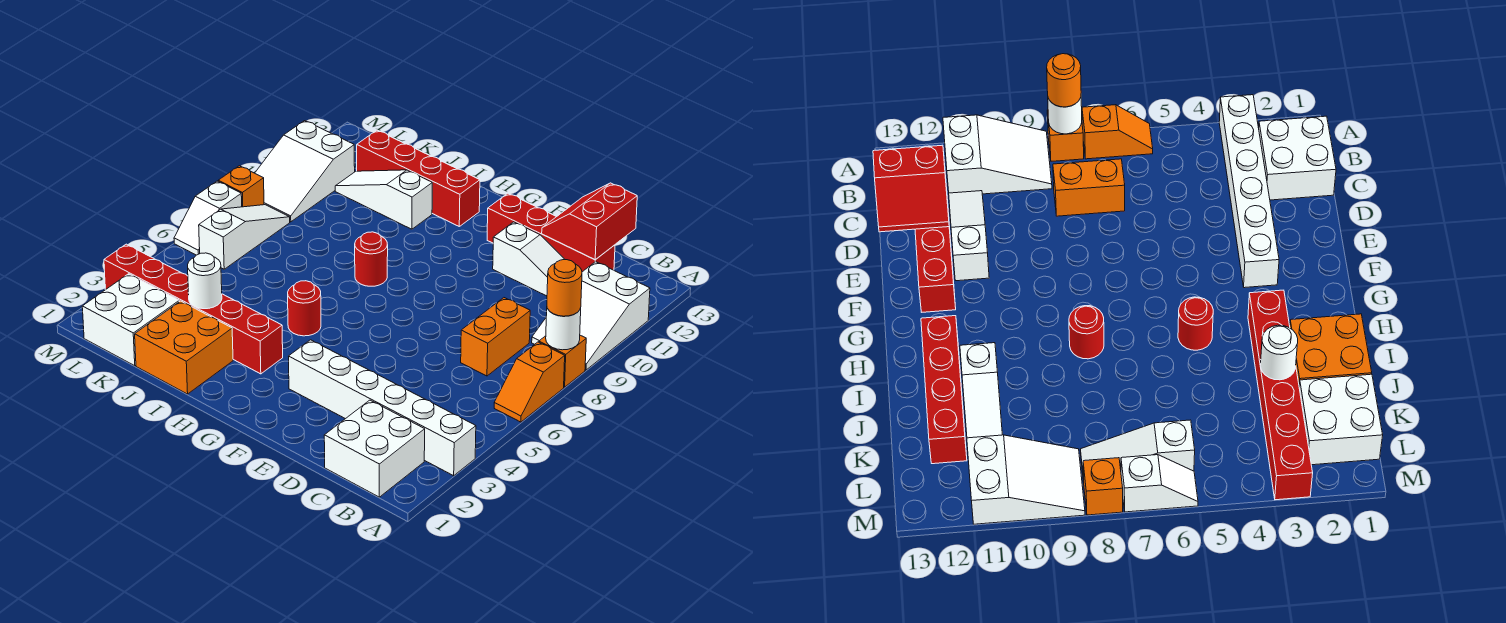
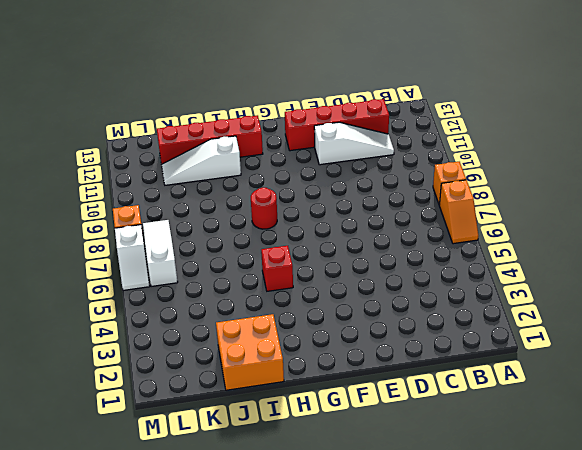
red 1x1 brick [261,246,293,291] -> red 1x1 round brick [288,281,321,336]
none -> white 1x6 brick [289,340,476,476]
none -> white 2x3 slope [532,262,650,370]
none -> white 2x2 brick [324,400,425,497]

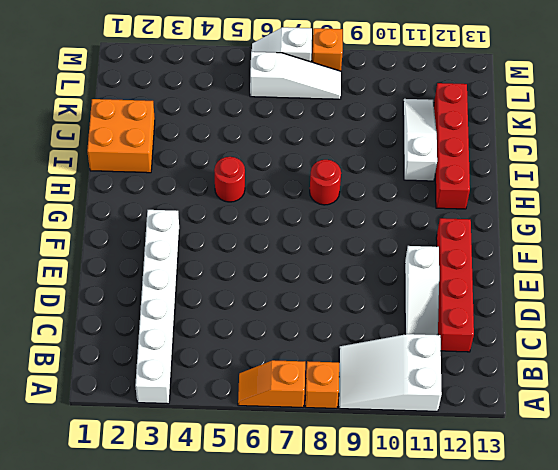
none -> white 2x2 brick [324,400,425,497]
none -> orange 1x2 brick [461,298,530,376]
none -> red 1x6 brick [104,244,283,374]

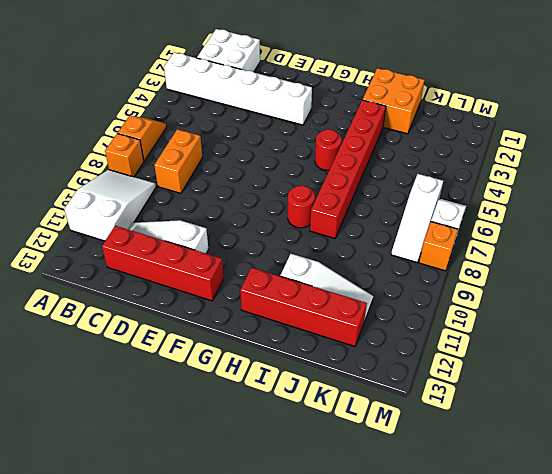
red 1x6 brick [310,100,386,238] -> red 1x6 brick turned to [104,244,283,374]
none -> white 2x2 brick [82,274,179,366]
none -> white 2x3 slope [255,121,355,222]
none -> white 1x1 round brick [546,308,581,350]

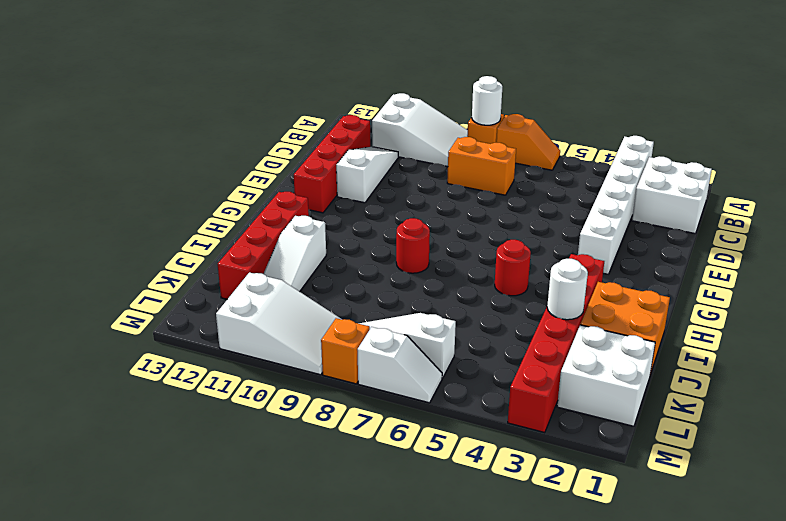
none -> red 2x2 slope [542,183,637,260]
none -> orange 1x1 round brick [547,260,582,316]

